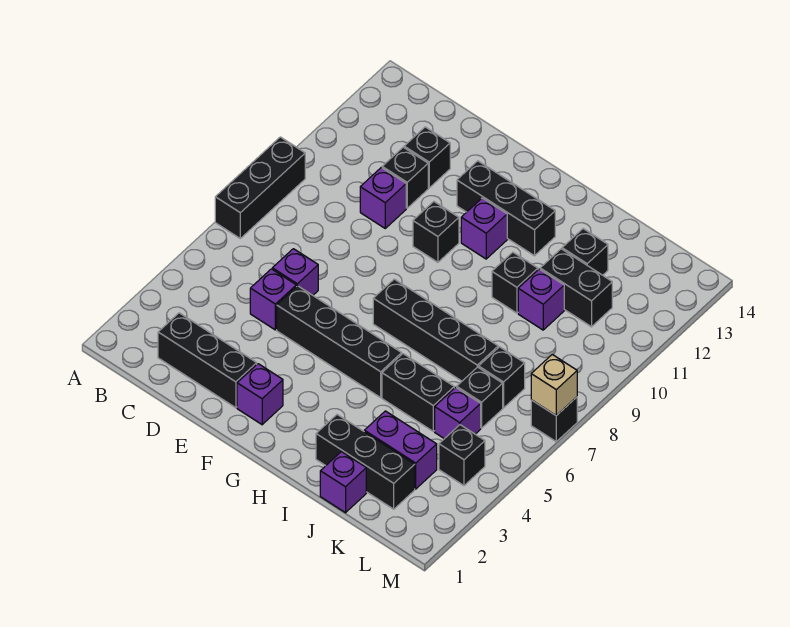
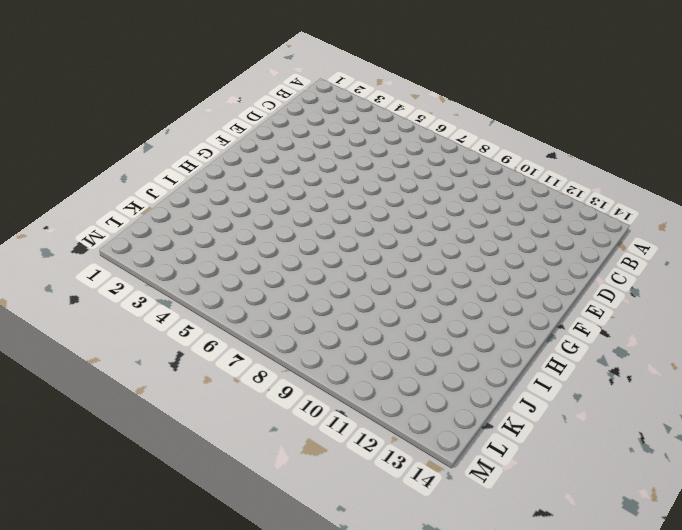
none -> black 1x3 brick [215,137,305,238]
none -> black 1x3 brick [158,313,257,408]
none -> purple 1x1 brick [250,269,296,330]

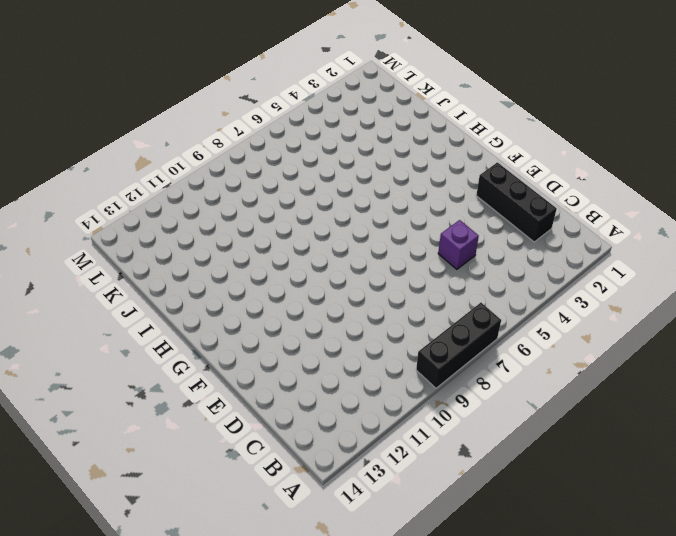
none -> purple 1x1 brick [272,249,318,295]
none -> purple 1x1 brick [360,168,406,228]
none -> black 1x1 brick [382,147,428,208]

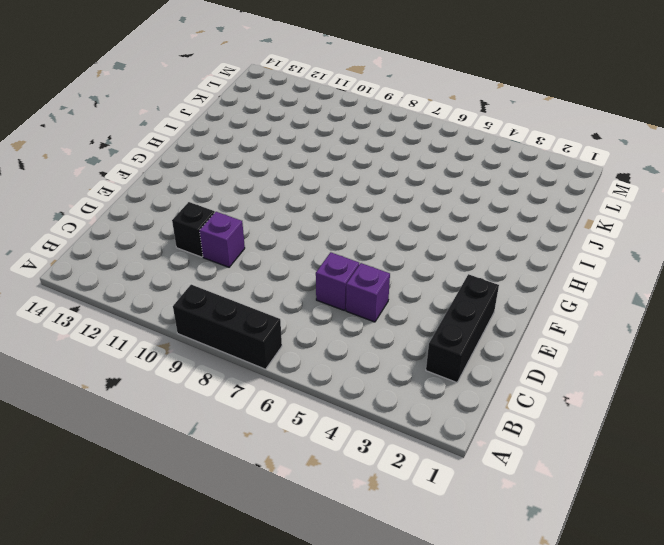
none -> black 1x1 brick [404,127,450,188]
none -> black 1x4 brick [277,286,402,398]
none -> purple 1x1 brick [237,364,283,425]

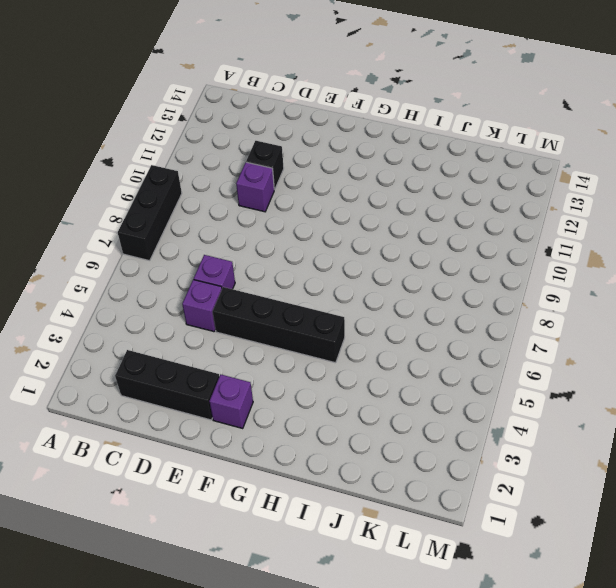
none -> black 1x1 brick [404,127,450,188]
none -> black 1x1 brick [413,202,459,262]
none -> black 1x3 brick [457,161,555,256]

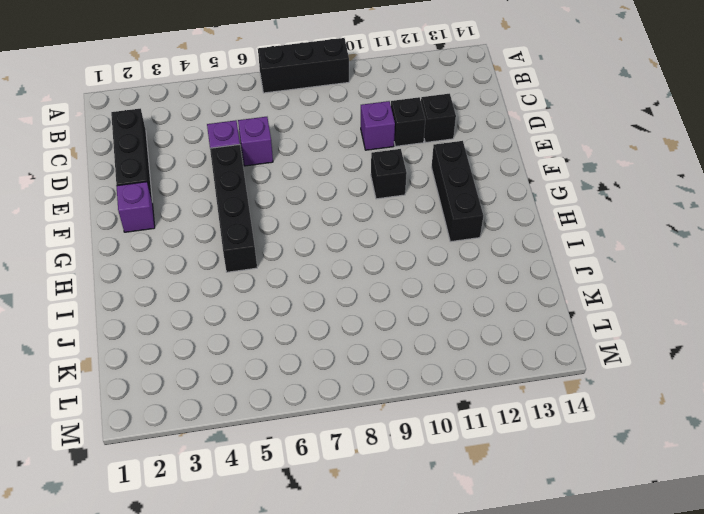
none -> black 1x4 brick [373,279,498,381]
none -> purple 1x1 brick [461,198,507,259]
none -> black 1x3 brick [316,415,415,509]

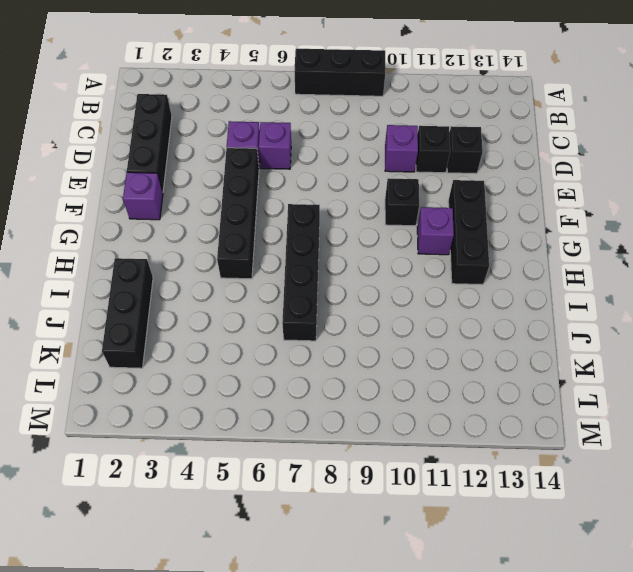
none -> black 1x2 brick [382,354,454,431]
none -> black 1x1 brick [492,252,538,313]
none -> purple 1x1 brick [320,452,366,513]

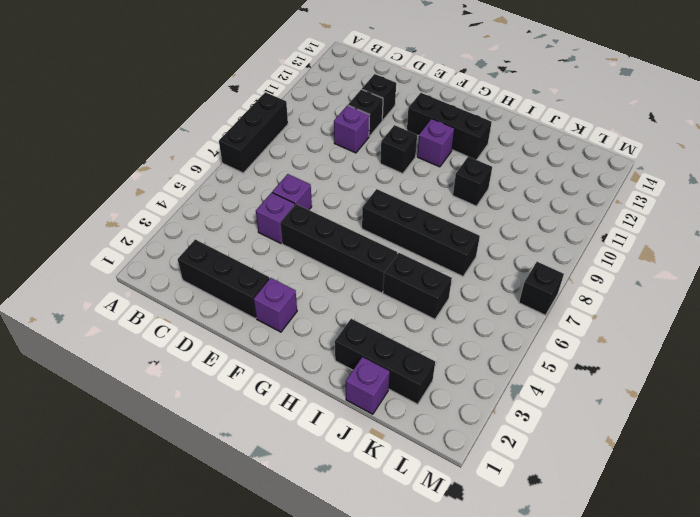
none -> purple 1x2 brick [364,411,437,489]
none -> purple 1x1 brick [518,269,564,330]
none -> black 1x2 brick [540,249,612,327]

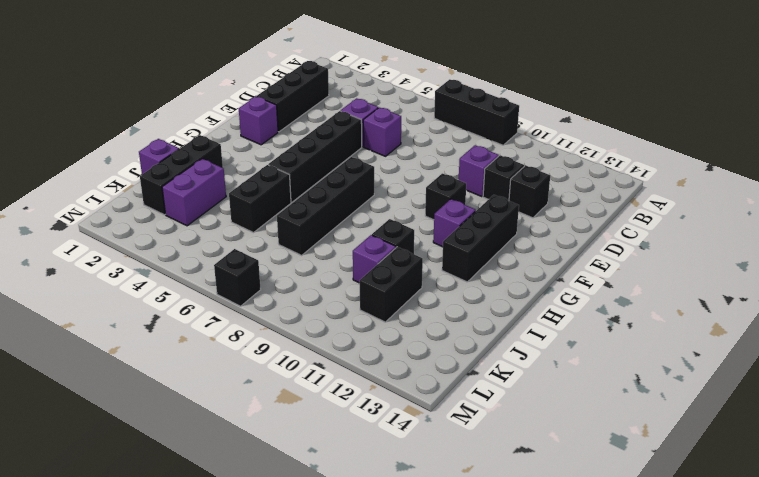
none -> black 1x1 brick [562,229,608,275]
none -> purple 1x1 brick [435,387,481,439]
none -> black 1x1 brick [457,367,503,428]

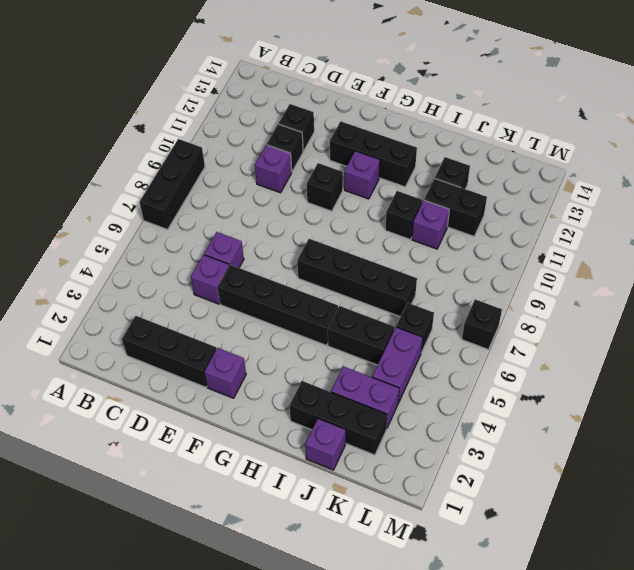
purple 1x2 brick [372,327,423,403] -> purple 1x1 brick [435,387,481,439]
none -> black 1x1 brick [479,347,525,408]
none -> black 1x1 brick [439,425,485,485]
none -> tan 1x1 brick [531,355,577,416]

